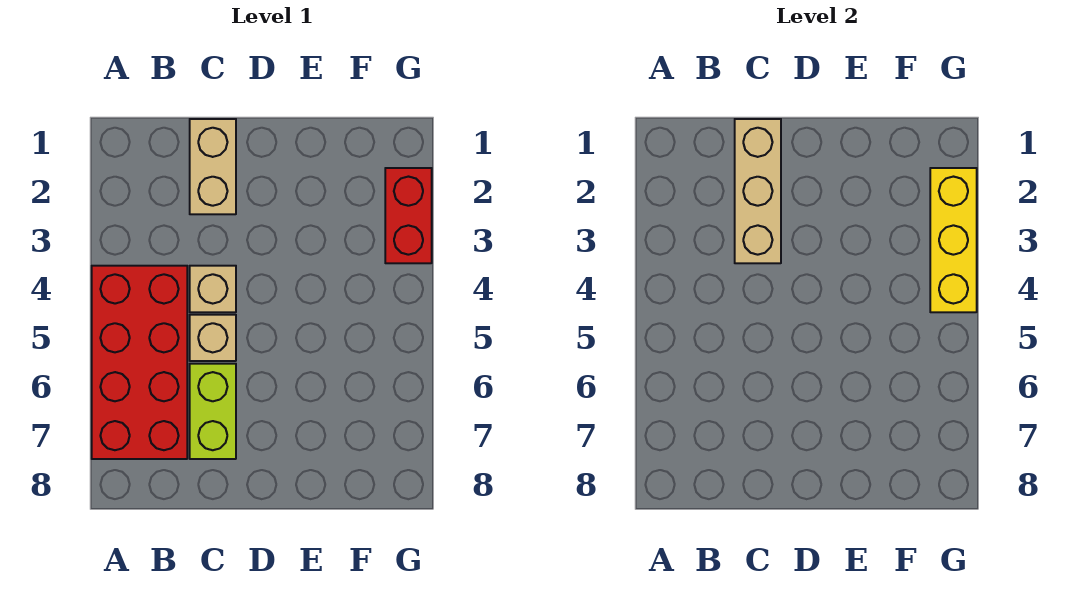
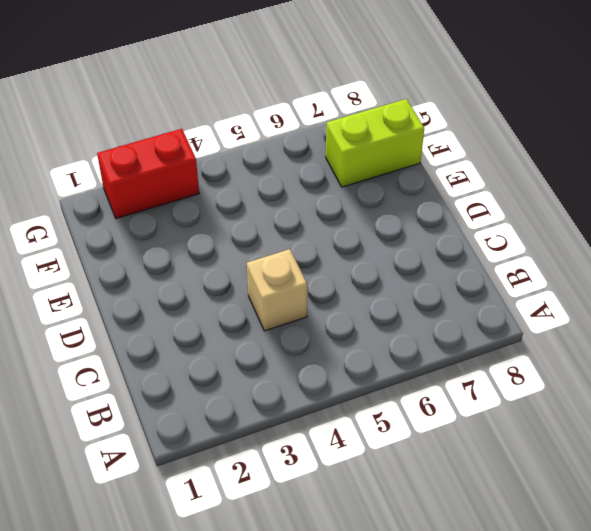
lime 1x2 brick [326,99,424,187] -> lime 1x2 brick moved to [190,364,236,459]
none -> red 2x4 brick [92,266,187,459]
none -> tan 1x2 brick [190,119,236,214]

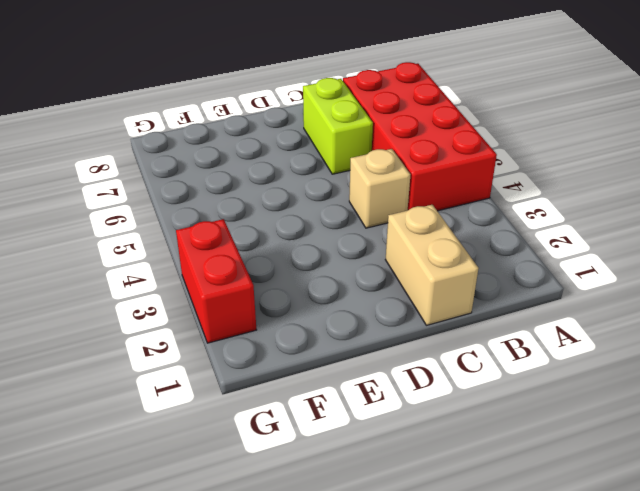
none -> tan 1x1 brick [190,315,236,361]
none -> tan 1x3 brick [735,119,781,263]

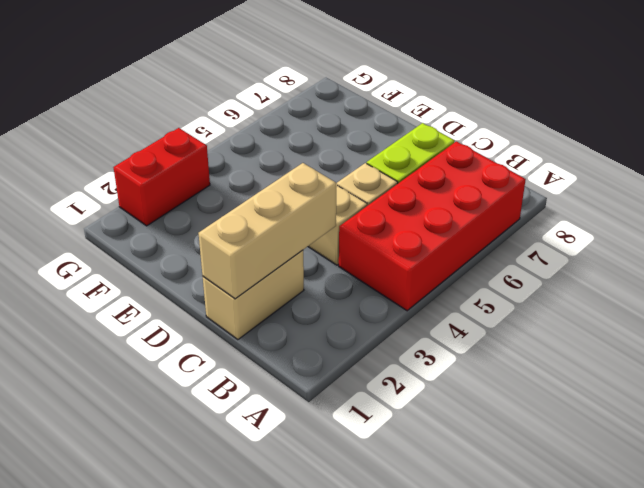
none -> yellow 1x3 brick [930,168,977,312]

